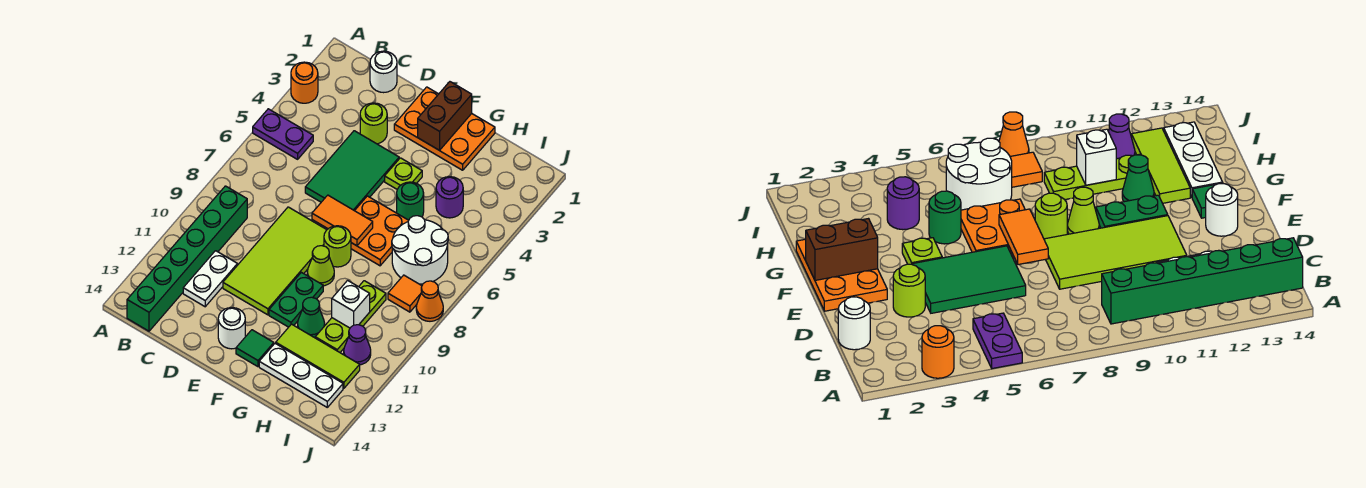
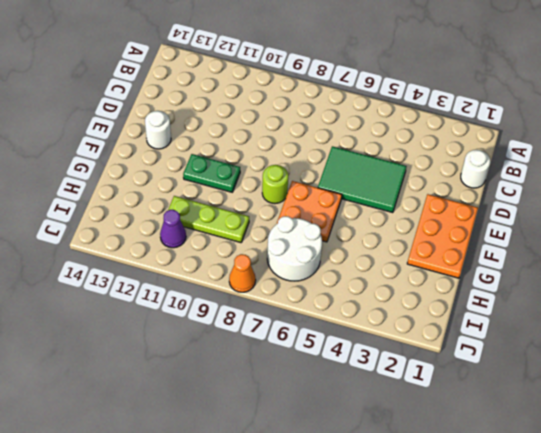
none -> orange 1x1 round brick [291,62,318,103]
none -> purple 1x2 plate [253,109,313,159]
none -> green 1x6 brick [127,186,247,331]

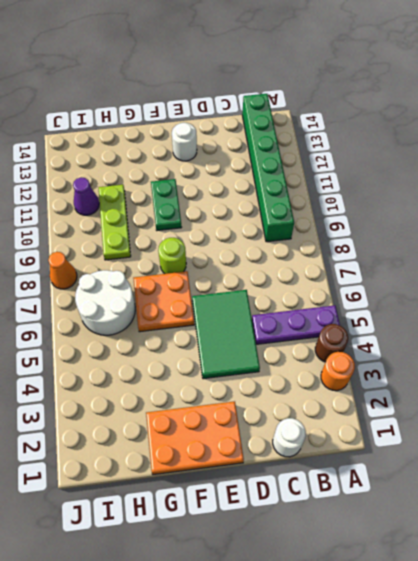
brown 1x1 round brick [315,324,348,362] -> none
purple 1x3 plate [252,305,340,344] -> purple 1x2 plate [253,109,313,159]
none -> white 1x2 plate [183,251,237,307]
none -> lime 1x1 round brick [360,103,387,144]
none -> lime 2x4 tile [223,207,326,315]

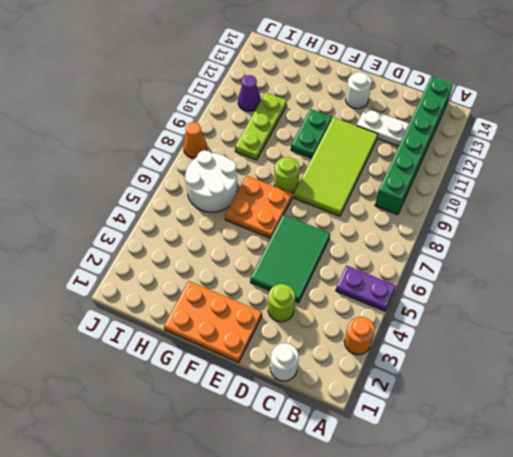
white 1x2 plate [356,108,409,146] -> white 1x2 plate turned to [183,251,237,307]
none -> lime 1x1 plate [385,158,422,189]
none -> lime 1x1 cone [307,246,334,286]
none -> green 1x1 tile [236,330,274,367]

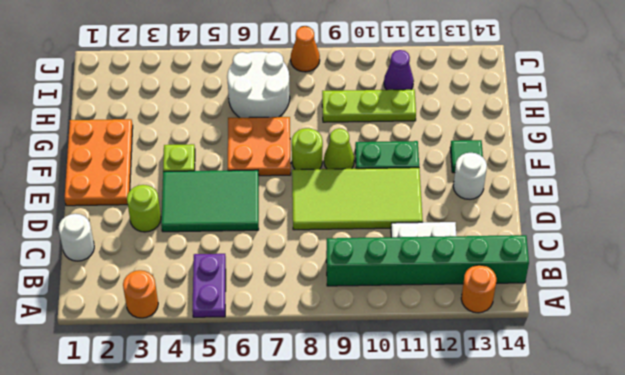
orange 1x1 round brick [461,265,496,313] -> none
none -> green 1x1 round brick [397,182,424,220]
none -> green 1x1 cone [298,297,325,337]
none -> lime 1x3 tile [276,324,360,388]

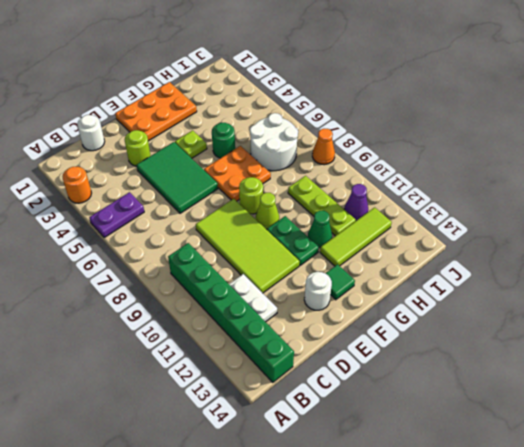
none -> white 1x3 plate [259,343,343,407]
none -> purple 1x1 round brick [436,177,463,218]
none -> orange 1x1 tile [388,275,422,312]

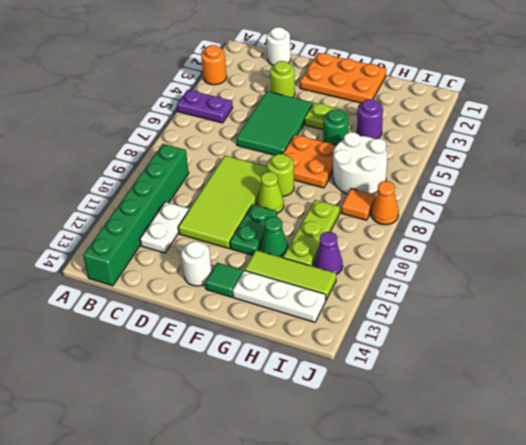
none -> orange 1x2 tile [312,195,373,246]
none -> brown 1x2 brick [418,82,472,150]
none -> white 1x1 brick [332,280,370,328]

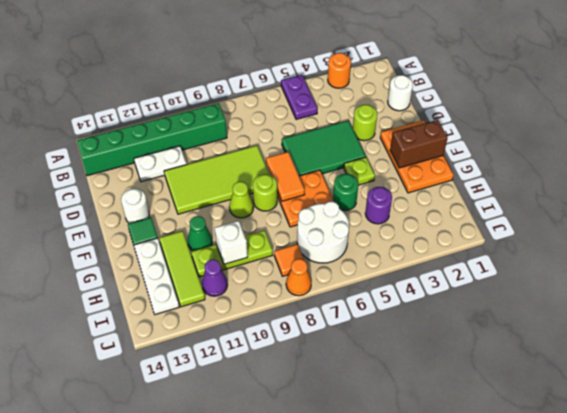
none -> green 1x2 plate [269,272,323,327]

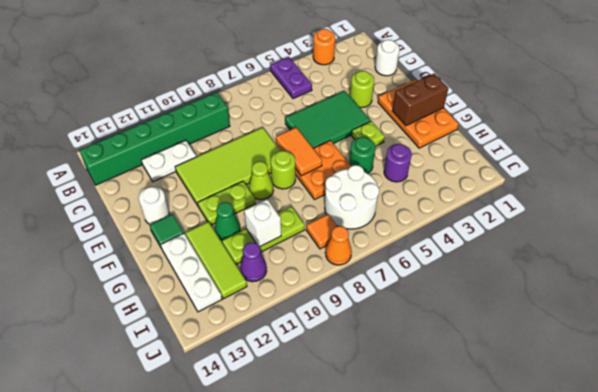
lime 1x2 plate [198,181,255,225] -> green 1x2 plate [269,272,323,327]

